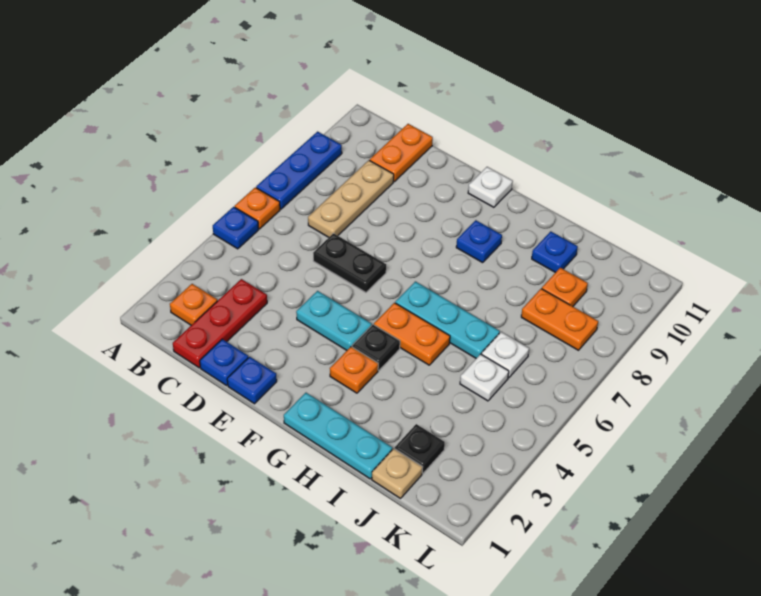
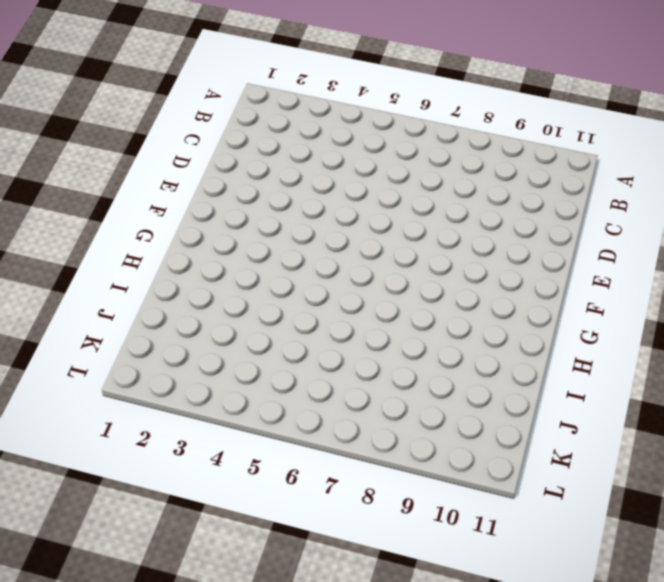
none -> blue 1x1 plate [213,207,259,249]
none -> orange 1x1 plate [235,187,280,229]
none -> blue 1x3 plate [256,132,342,209]

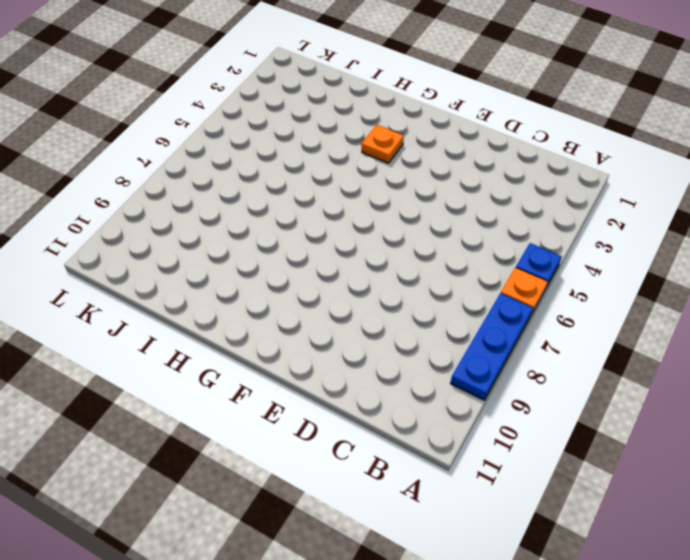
none -> orange 1x1 plate [170,284,217,325]
none -> red 1x3 plate [173,279,267,368]
none -> tan 1x3 plate [308,160,394,237]

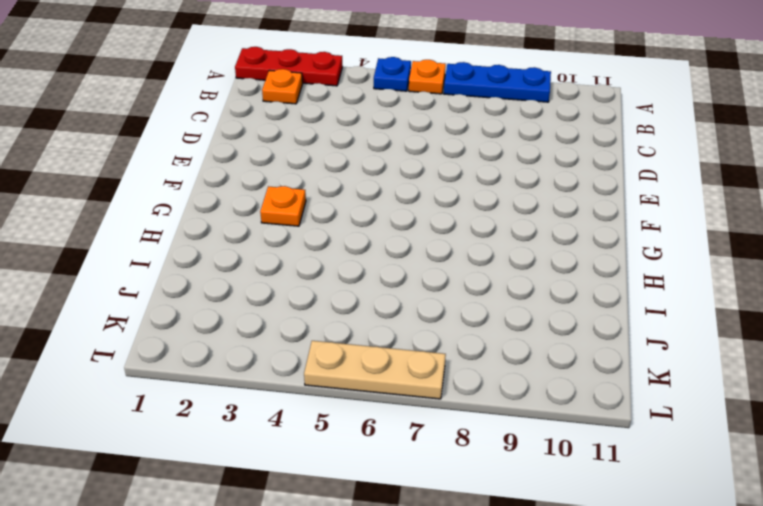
red 1x3 plate [235,47,343,86] -> red 1x3 plate moved to [173,279,267,368]
tan 1x3 plate [304,341,446,399] -> tan 1x3 plate moved to [308,160,394,237]
none -> orange 1x2 plate [370,124,433,182]
none -> blue 1x1 plate [200,339,248,385]
none -> black 1x2 plate [313,233,386,292]

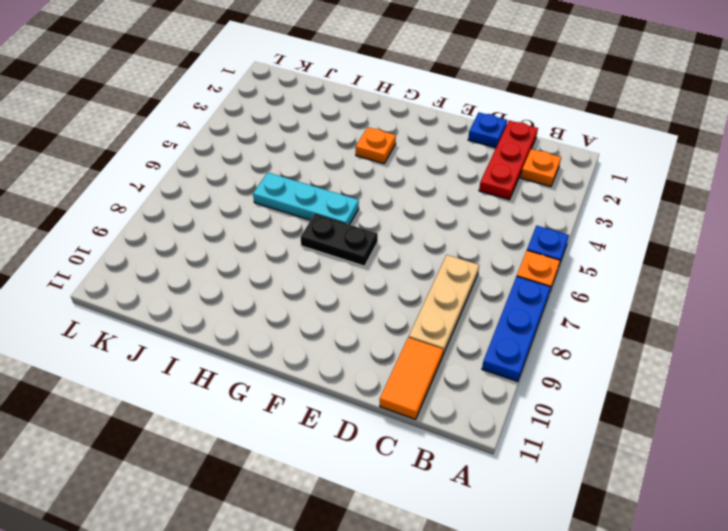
orange 1x2 tile [380,337,443,419] -> orange 1x2 plate [370,124,433,182]
black 1x2 plate [300,214,378,266] -> black 1x2 plate moved to [313,233,386,292]
none -> blue 1x1 plate [227,357,277,404]
none -> cyan 1x2 plate [296,291,372,350]
none -> white 1x1 plate [468,167,513,207]

